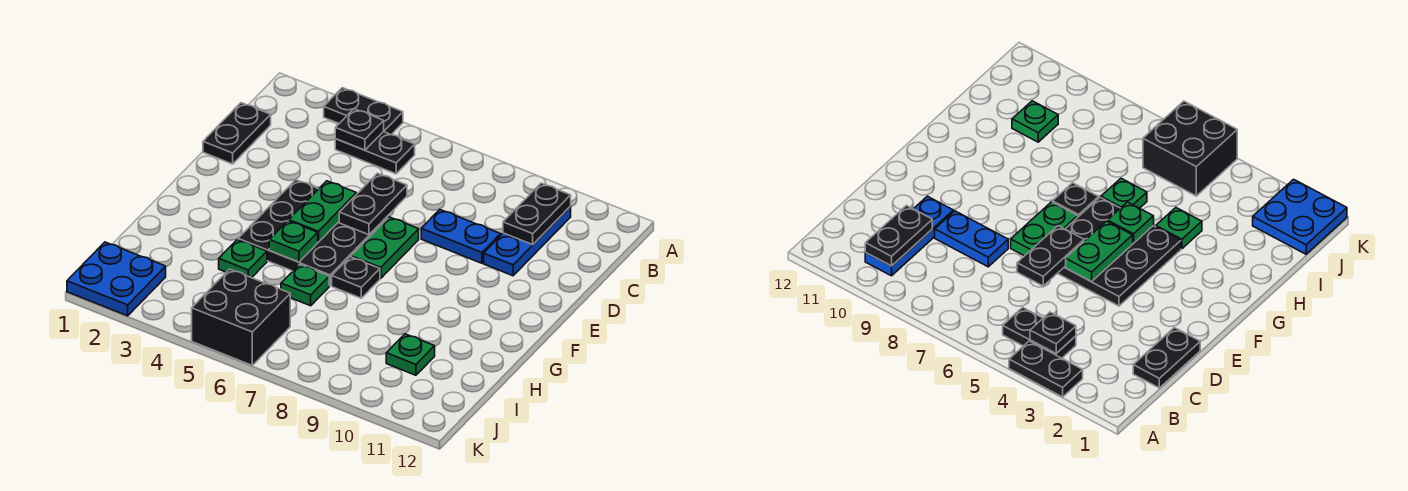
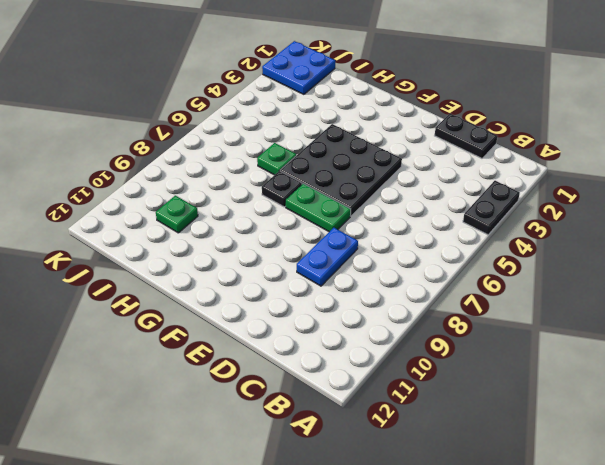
none -> black 1x2 plate [335,132,415,174]
none -> blue 1x3 plate [484,206,571,276]
none -> green 1x1 plate [219,239,267,278]

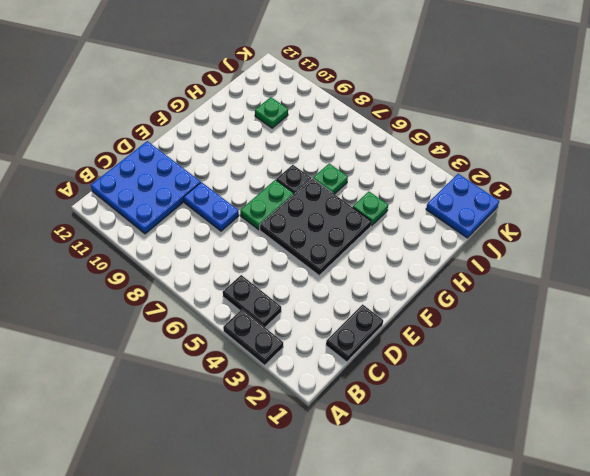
blue 3x3 plate [91,141,201,234] -> blue 1x3 plate [484,206,571,276]
none -> black 2x2 brick [192,269,290,365]
none -> black 1x1 plate [335,109,384,150]
none -> black 1x2 plate [503,183,571,245]

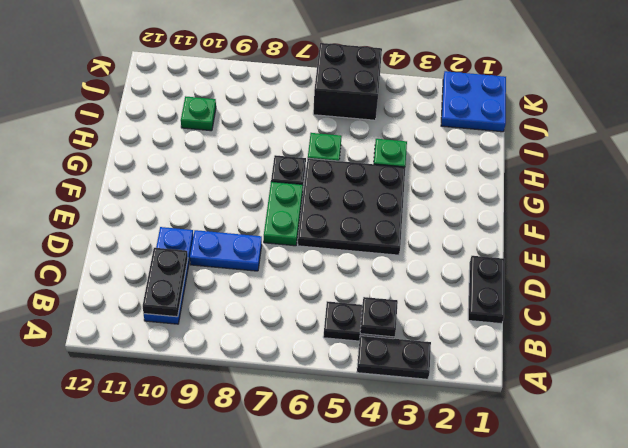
none -> black 1x2 plate [339,173,407,235]
none -> green 1x2 plate [288,181,356,242]
none -> green 1x1 plate [269,221,318,262]

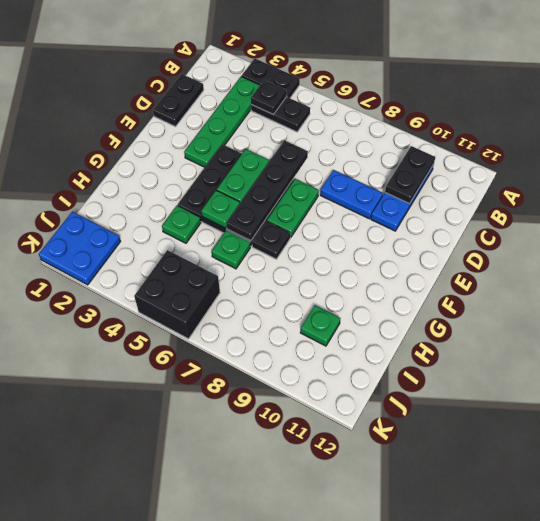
green 1x4 plate [184,76,260,167] -> none
black 1x4 plate [226,140,308,241] -> black 1x2 plate [339,173,407,235]

